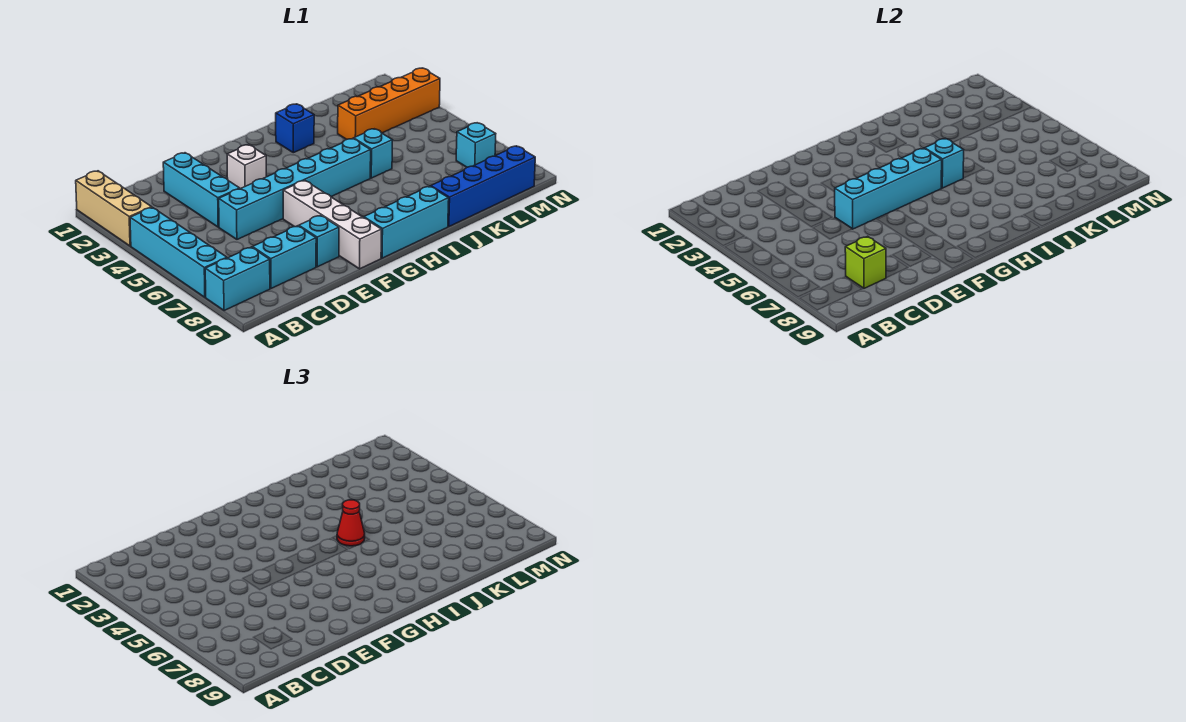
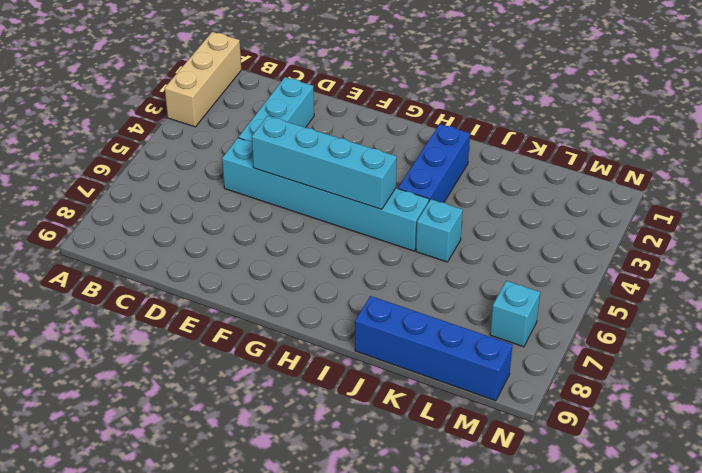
blue 1x3 brick [398,124,470,203] -> blue 1x1 brick [276,104,314,153]
none -> cyan 1x4 brick [130,207,227,297]
none -> cyan 1x2 brick [205,247,270,311]
none -> cyan 1x2 brick [252,226,316,288]

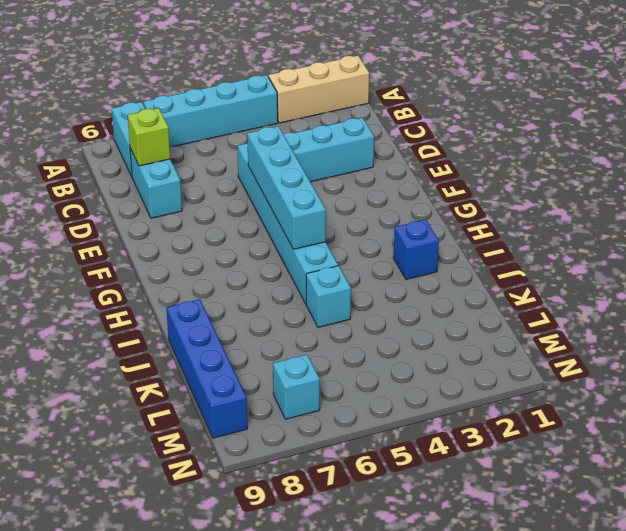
none -> cyan 1x1 brick [299,215,339,267]
none -> white 1x1 brick [227,145,266,189]
none -> white 1x4 brick [283,180,381,269]

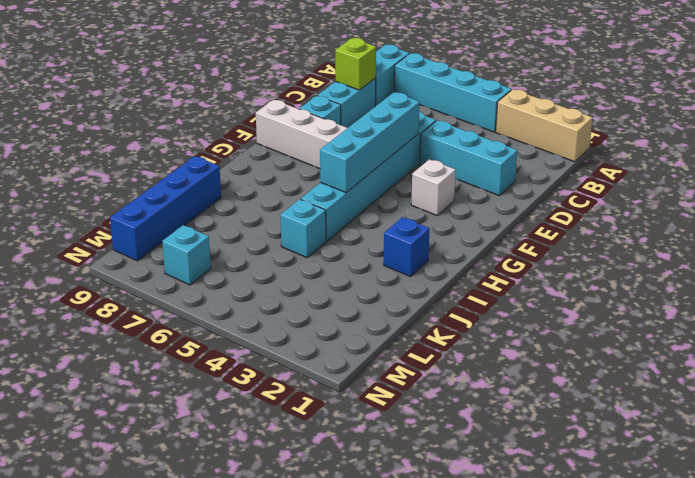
none -> cyan 1x3 brick [364,186,449,258]
none -> orange 1x4 brick [338,68,440,140]
none -> cyan 1x1 brick [925,138,964,188]

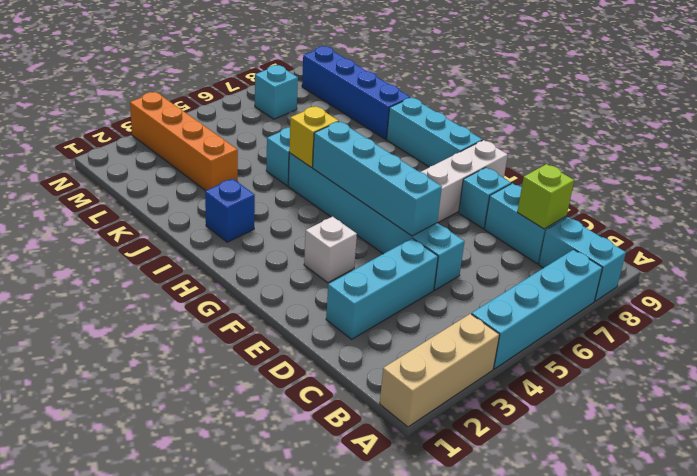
yellow 1x1 brick [289,106,339,167] -> cyan 1x1 brick [925,138,964,188]
none -> red 1x1 cone [337,500,365,546]

